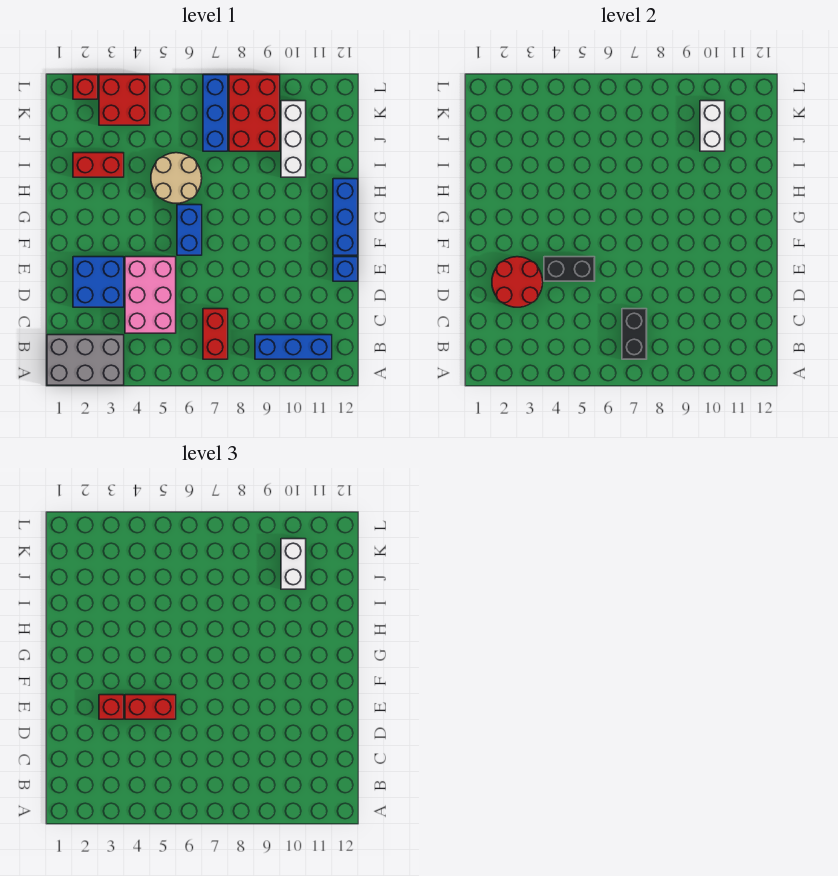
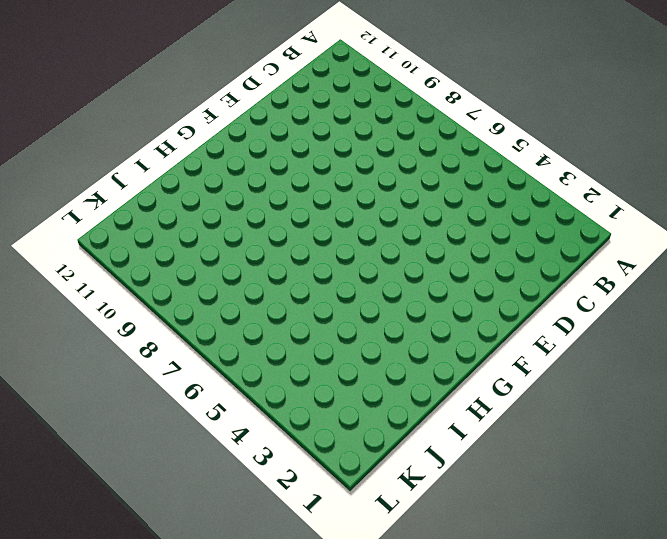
none -> grey 2x3 brick [47,335,124,385]
none -> red 1x2 brick [203,309,228,359]
none -> blue 1x3 brick [255,335,332,359]

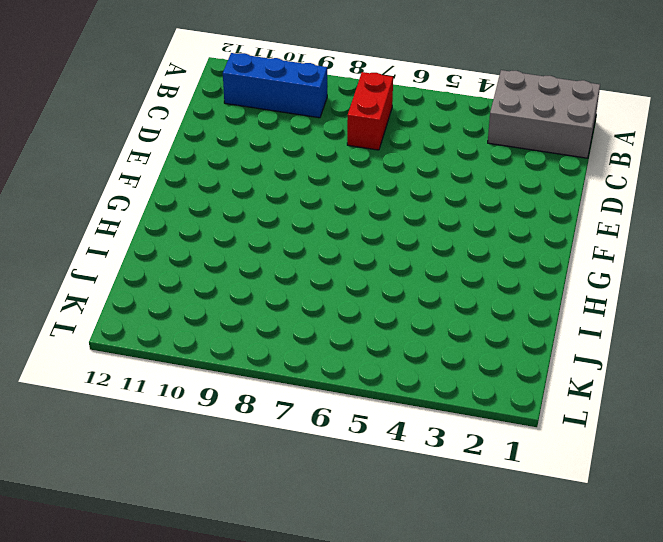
none -> pink 2x3 brick [125,257,176,333]
none -> blue 2x2 brick [73,257,124,307]
none -> blue 1x1 brick [333,257,358,281]

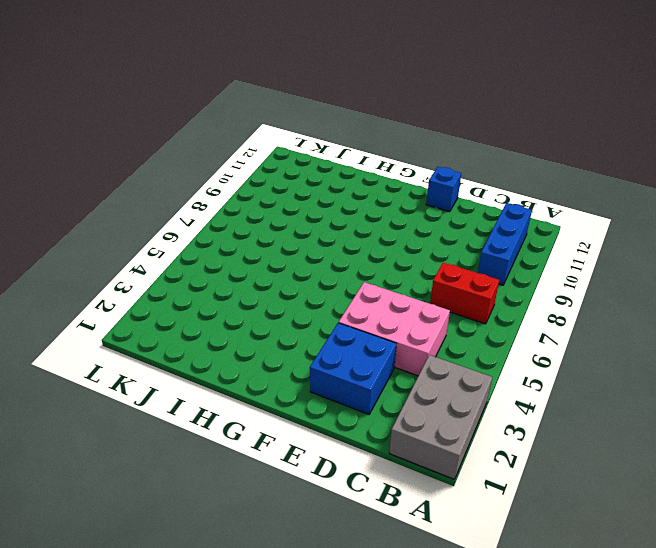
none -> blue 1x2 brick [177,205,202,255]
none -> blue 1x3 brick [333,179,358,255]
none -> tan 2x2 round brick [151,153,202,203]

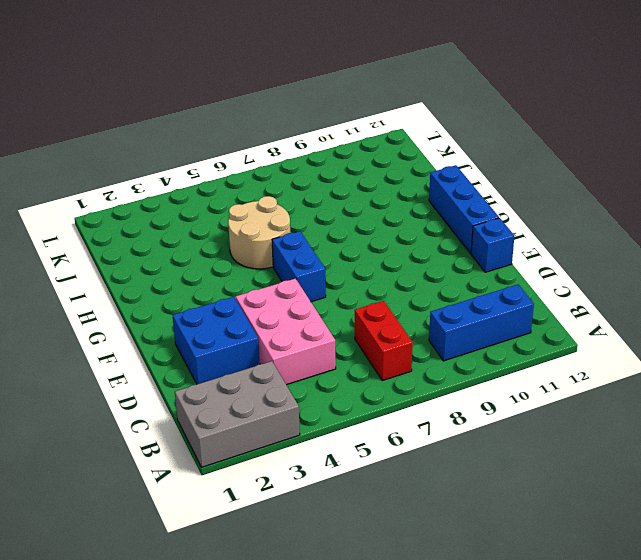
none -> red 1x2 brick [73,153,124,177]
none -> white 1x3 brick [281,101,306,177]
none -> blue 1x3 brick [203,75,228,151]

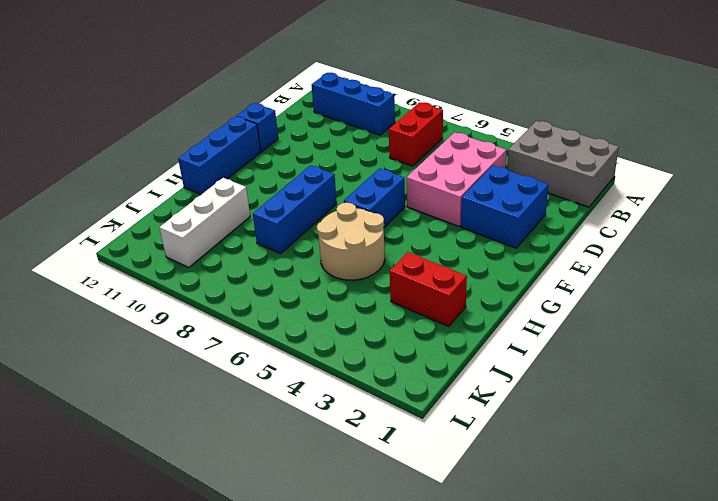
blue 1x3 brick [253,165,337,254] -> blue 1x3 brick moved to [203,75,228,151]
none -> red 2x3 brick [229,75,280,151]
none -> red 2x2 brick [99,75,150,125]
none -> red 1x1 brick [73,75,98,99]

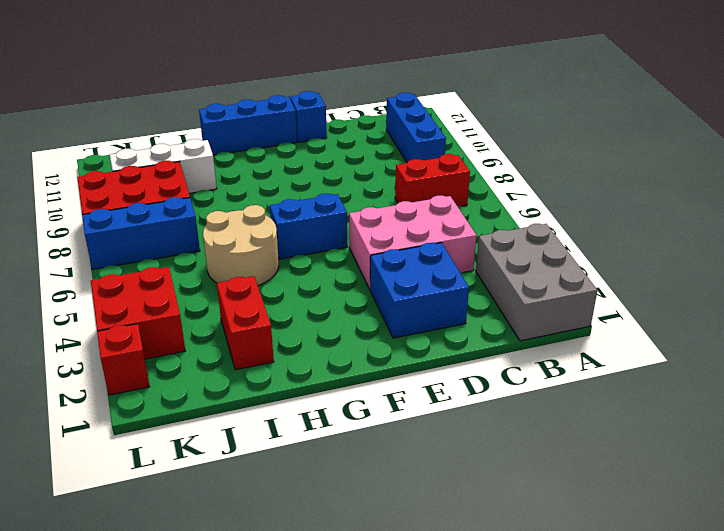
none -> black 1x2 brick [622,309,647,359]
none -> red 2x2 round brick [492,257,543,307]
none -> black 1x2 brick [544,257,595,281]

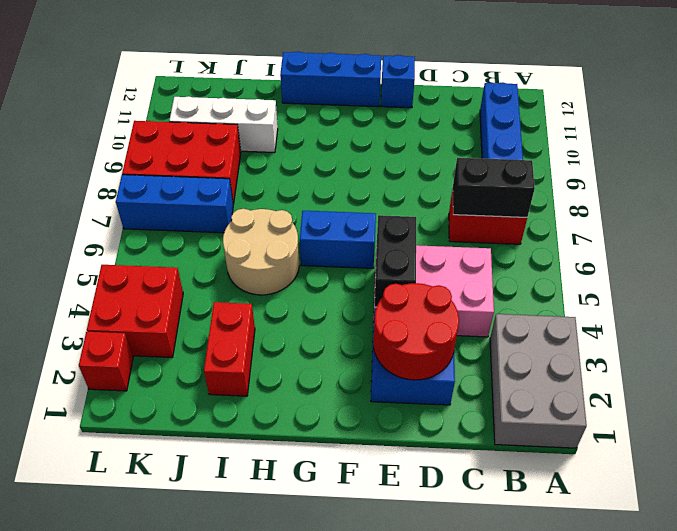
none -> white 1x2 brick [700,101,725,151]
none -> red 1x1 brick [99,695,124,719]
none -> red 1x2 brick [125,695,176,719]

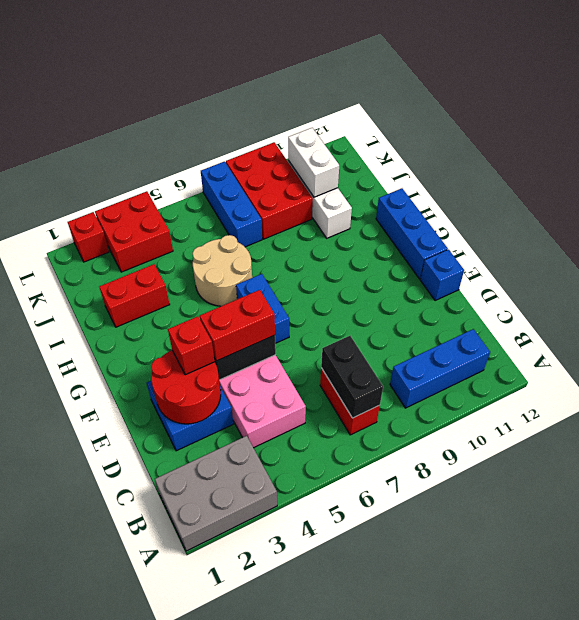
none -> white 1x2 brick [281,539,306,589]

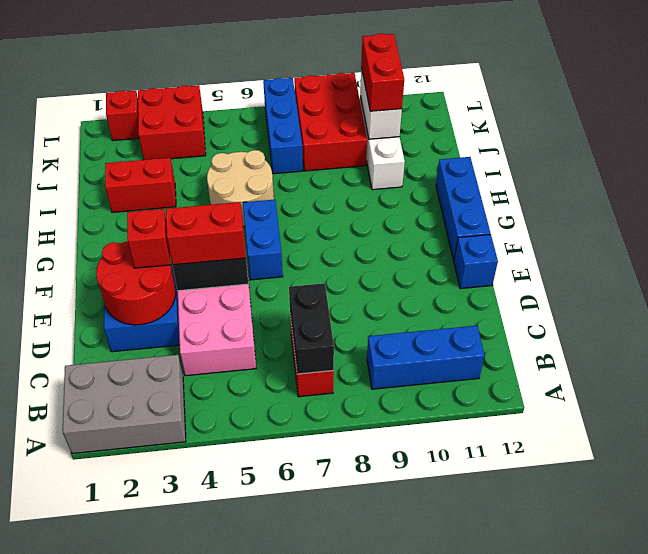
red 1x2 brick [361,33,404,111] -> white 1x2 brick [281,539,306,589]

